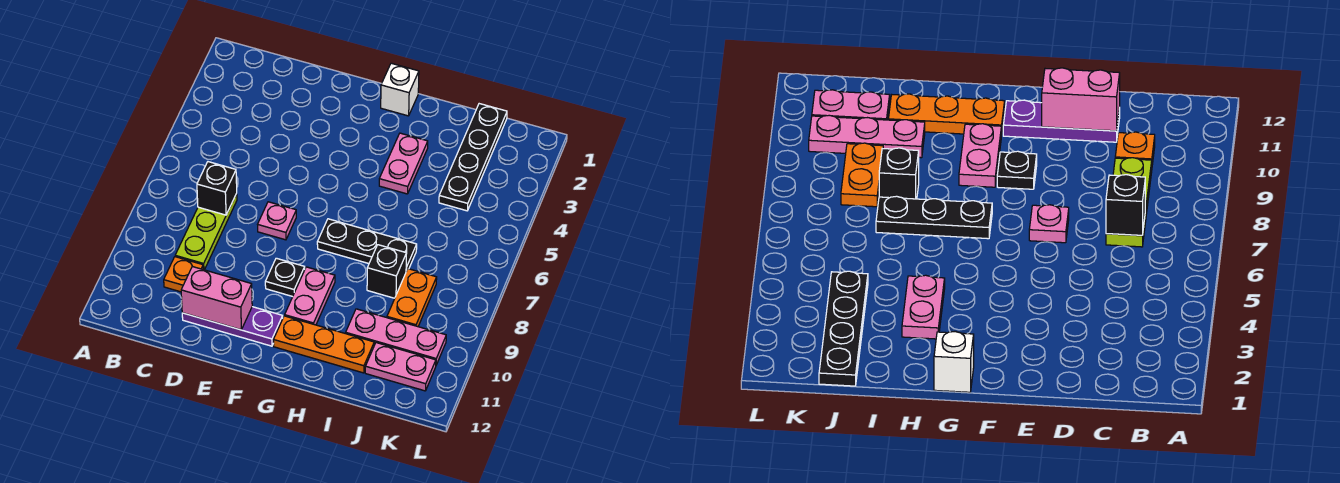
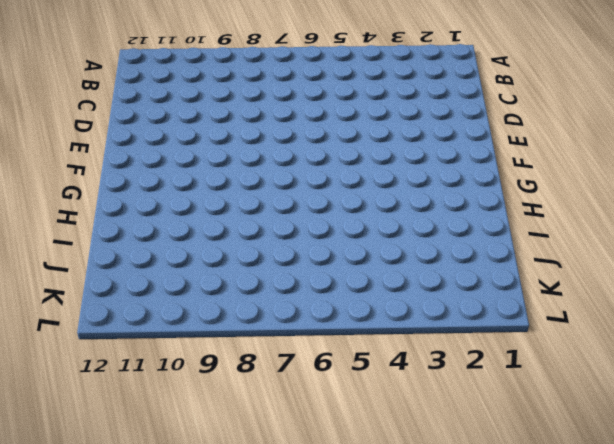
none -> lime 1x3 plate [175,194,237,270]
none -> orange 1x1 plate [164,257,203,292]
none -> purple 1x3 plate [182,307,283,346]

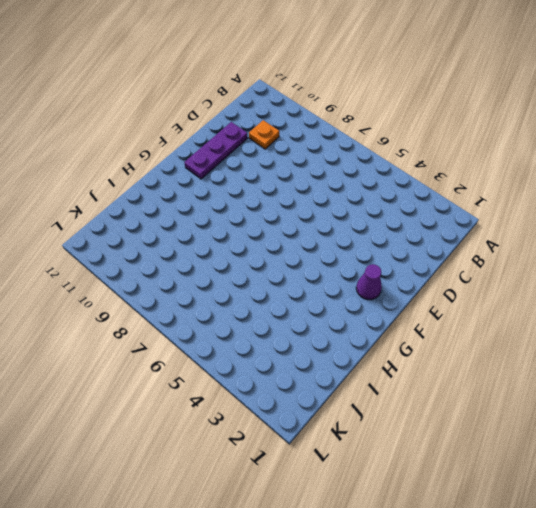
purple 1x1 cone [356,264,382,300] -> none
none -> lime 1x3 plate [175,194,237,270]
none -> pink 1x1 plate [258,202,296,240]
none -> black 1x1 plate [265,258,305,297]

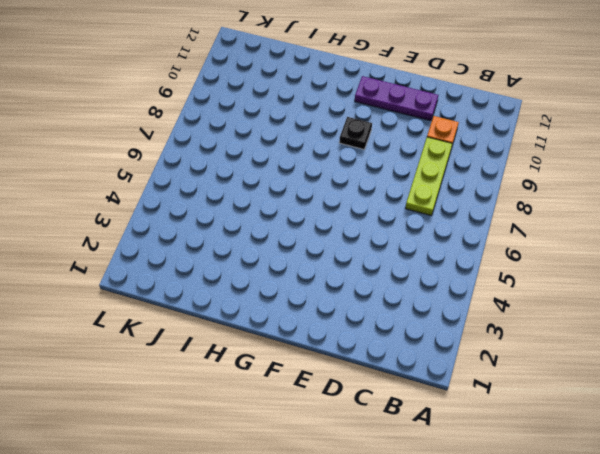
none -> pink 1x1 plate [258,202,296,240]
none -> white 1x1 brick [381,63,419,116]
none -> black 1x3 plate [317,219,417,271]

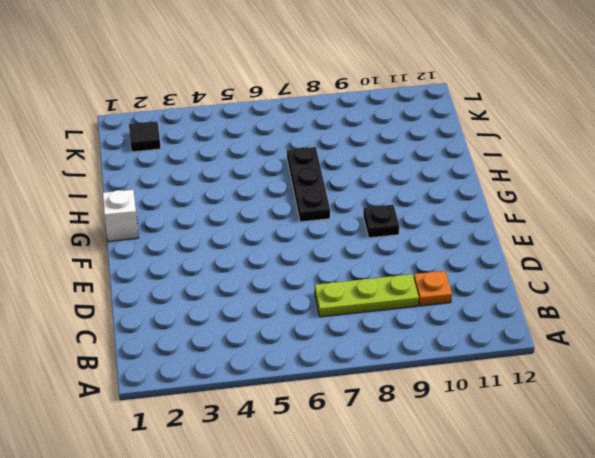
black 1x1 tile [129,121,161,152] -> none
none -> purple 1x3 plate [182,307,283,346]
none -> pink 1x1 plate [258,202,296,240]
none -> pink 1x2 plate [285,267,335,325]

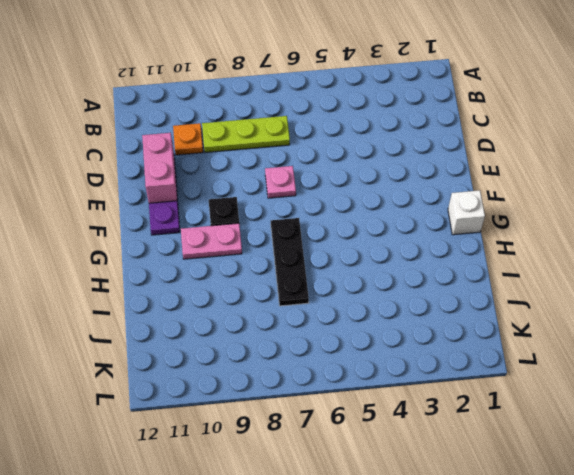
none -> orange 1x3 plate [273,316,374,373]
none -> pink 1x2 plate [379,133,428,194]
none -> black 1x1 brick [367,245,407,298]

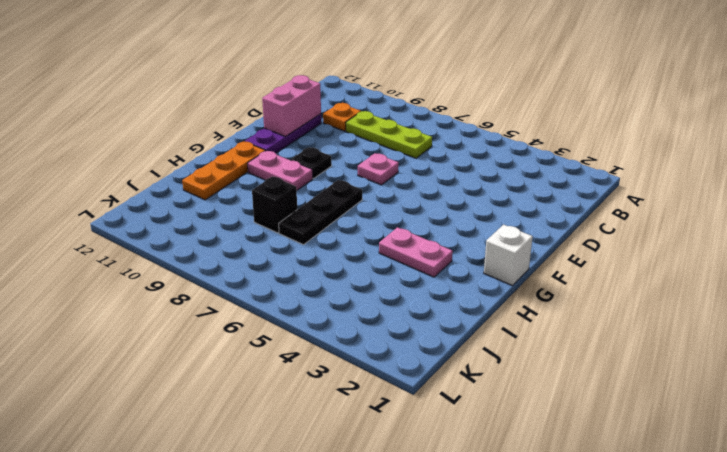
none -> pink 1x3 plate [346,309,446,365]
none -> black 1x4 plate [439,104,507,211]
none -> orange 1x2 plate [387,269,437,327]

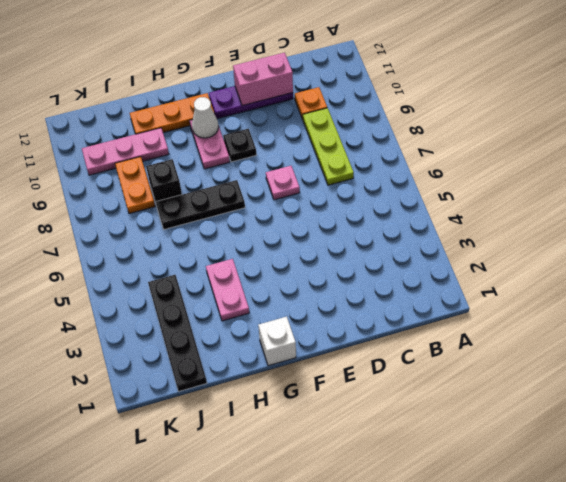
white 1x1 cone [192,97,219,138] -> none
none -> pink 1x2 plate [365,343,436,391]
none -> black 1x1 brick [197,162,237,215]

